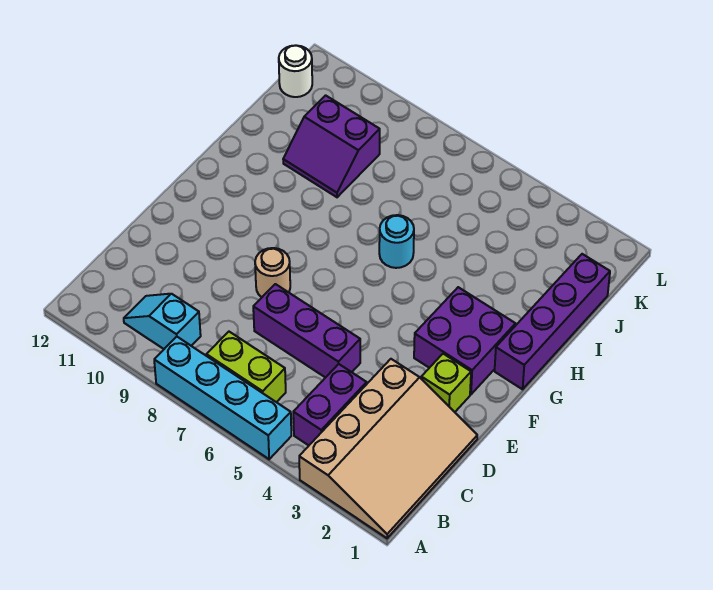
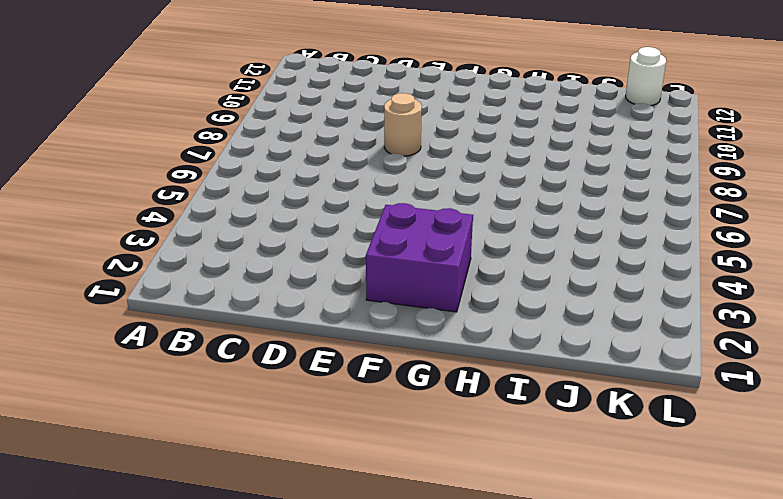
none -> tan 3x4 slope [299,359,477,538]
none -> cyan 1x4 brick [154,337,291,459]
none -> purple 1x2 brick [293,364,367,445]

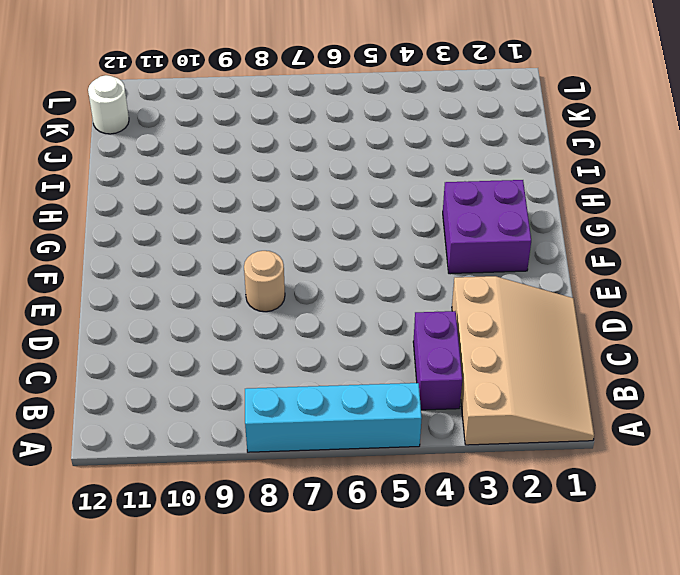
none -> lime 1x2 brick [206,332,286,402]
none -> cyan 1x2 slope [124,294,201,349]
none -> purple 1x3 brick [253,284,360,378]

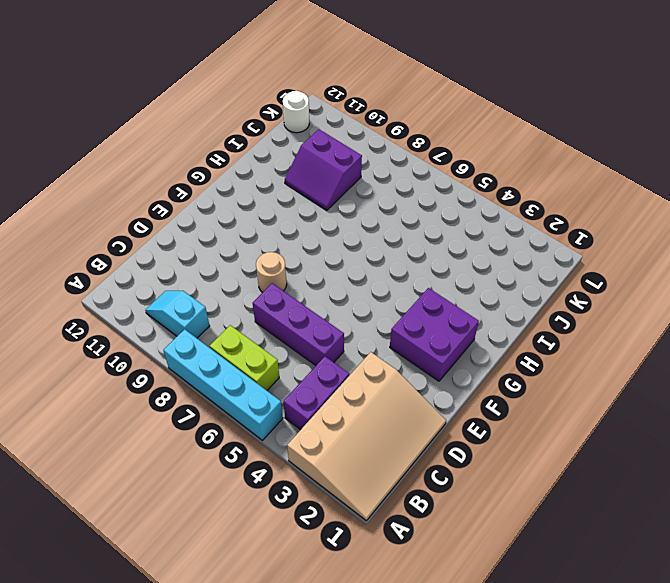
none -> lime 1x1 brick [421,354,471,412]
none -> purple 1x4 brick [495,254,610,389]
none -> cyan 1x1 round brick [379,215,414,268]

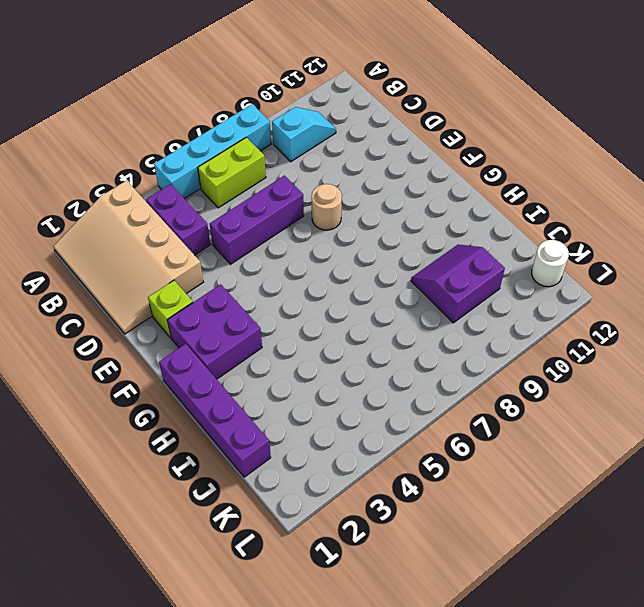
none -> cyan 1x1 round brick [379,215,414,268]

